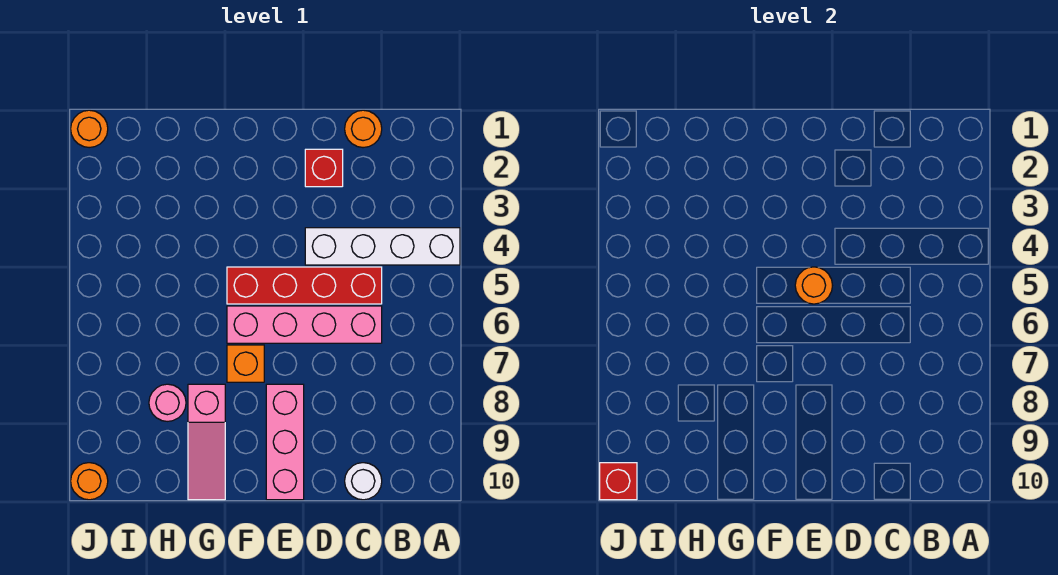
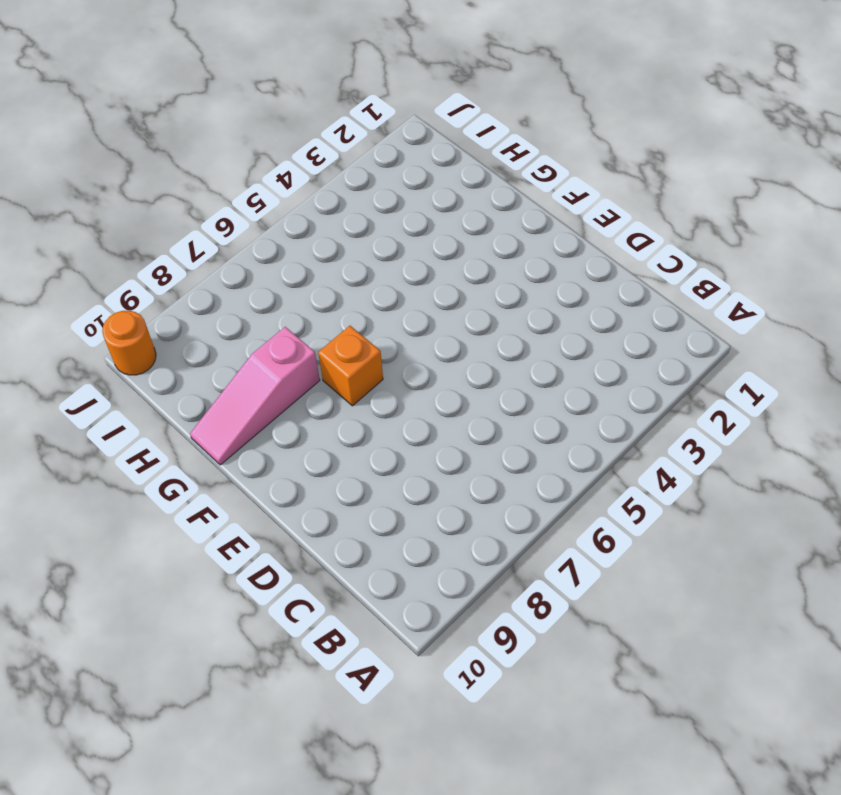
none -> white 1x4 brick [305,228,460,265]
none -> orange 1x1 round brick [345,110,382,148]
none -> red 1x4 brick [227,267,382,304]

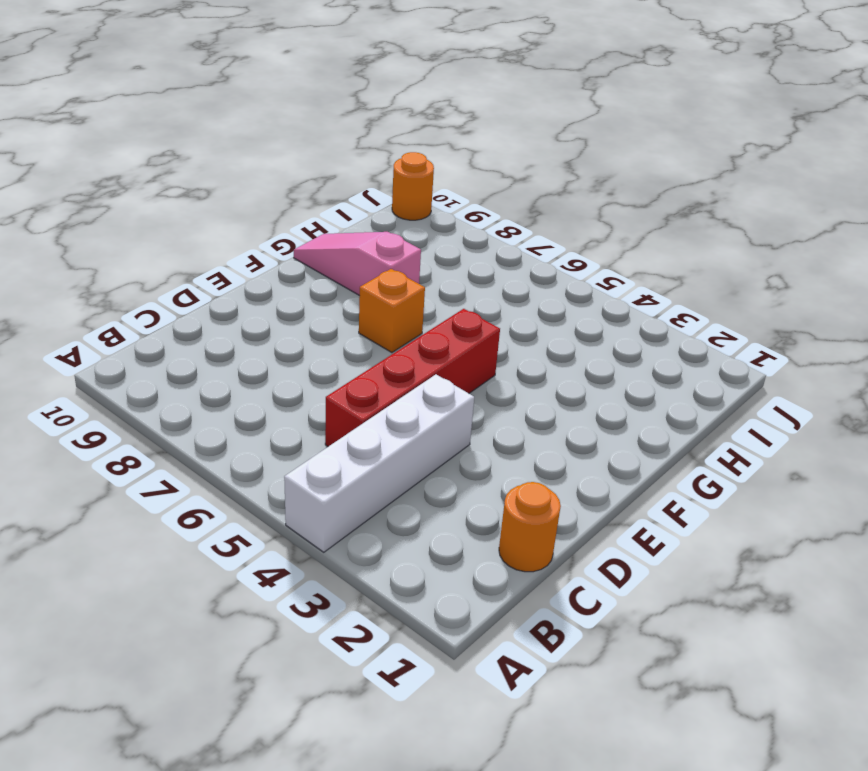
none -> pink 1x4 brick [227,306,382,343]
none -> white 1x1 round brick [345,463,382,500]
none -> red 1x1 brick [305,149,343,187]

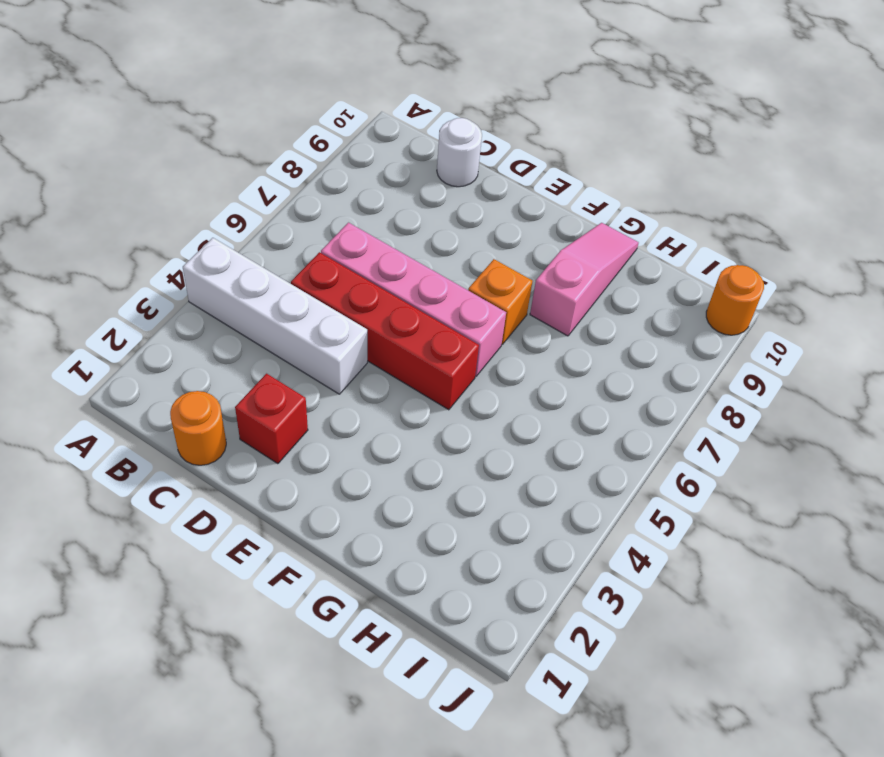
none -> pink 1x3 brick [266,384,304,500]
none -> pink 1x1 round brick [149,384,186,421]
none -> orange 1x1 round brick [71,110,108,148]

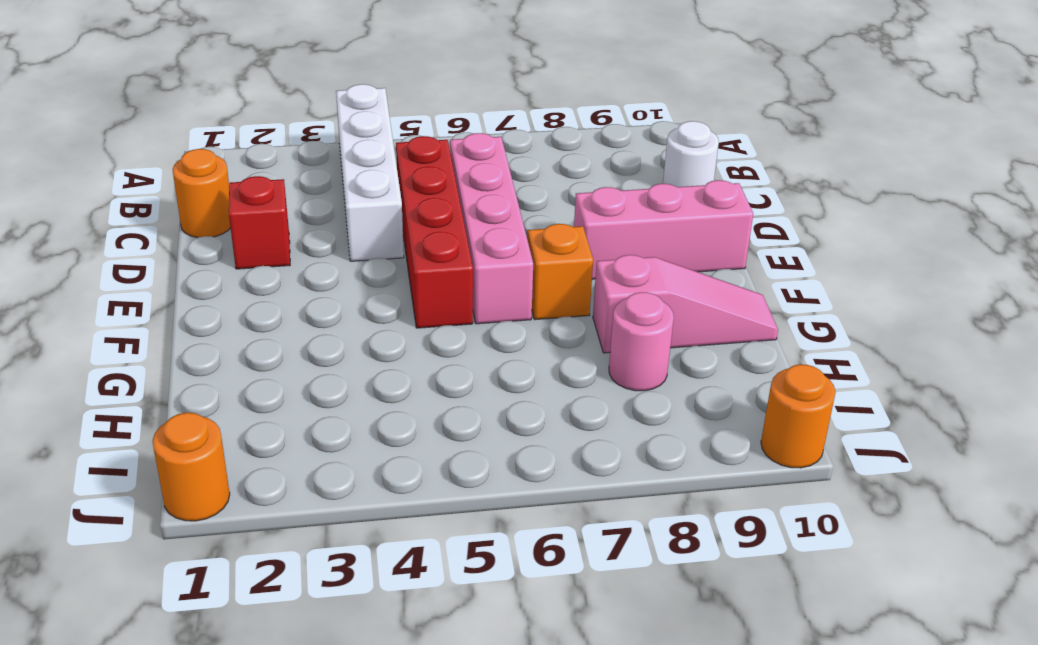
none -> orange 1x1 round brick [795,267,832,304]
none -> red 1x1 brick [600,463,637,500]

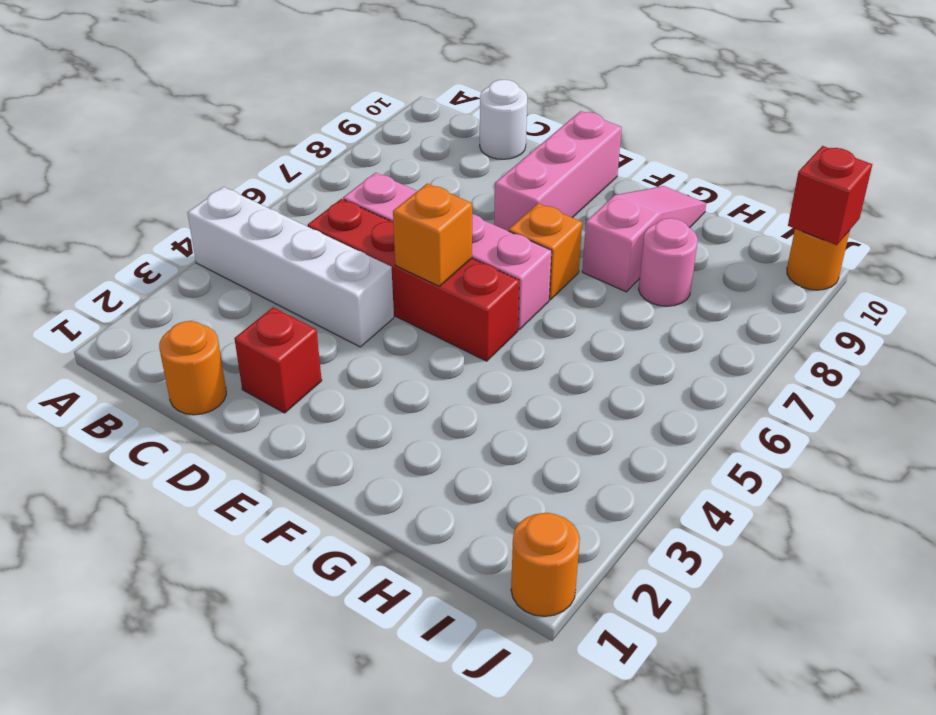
orange 1x1 brick [393,184,472,286] -> orange 1x1 round brick [795,267,832,304]

